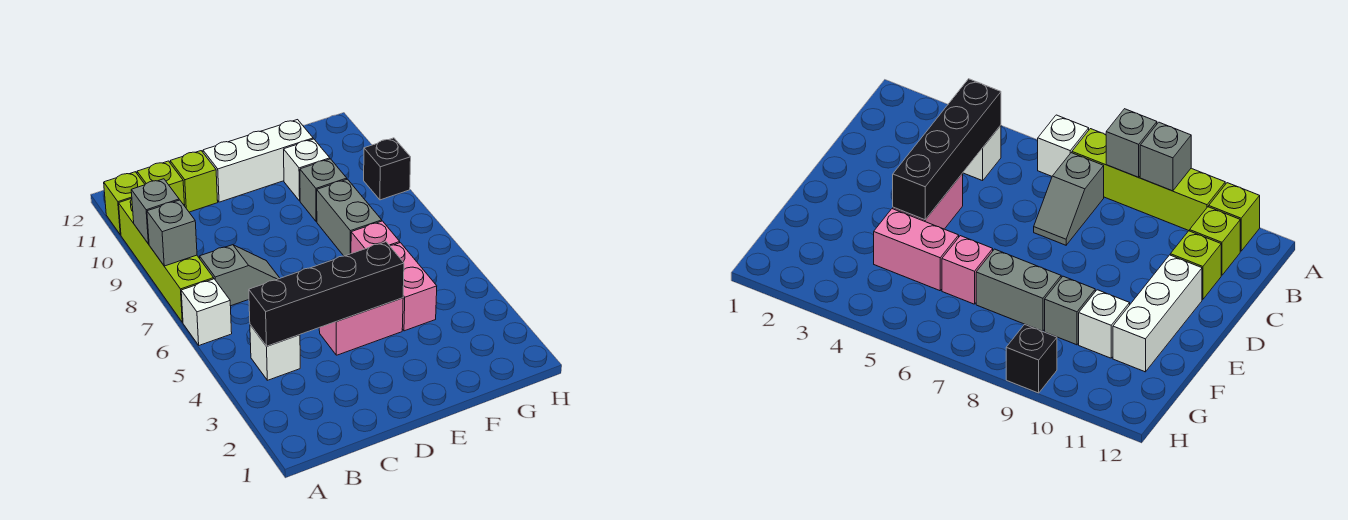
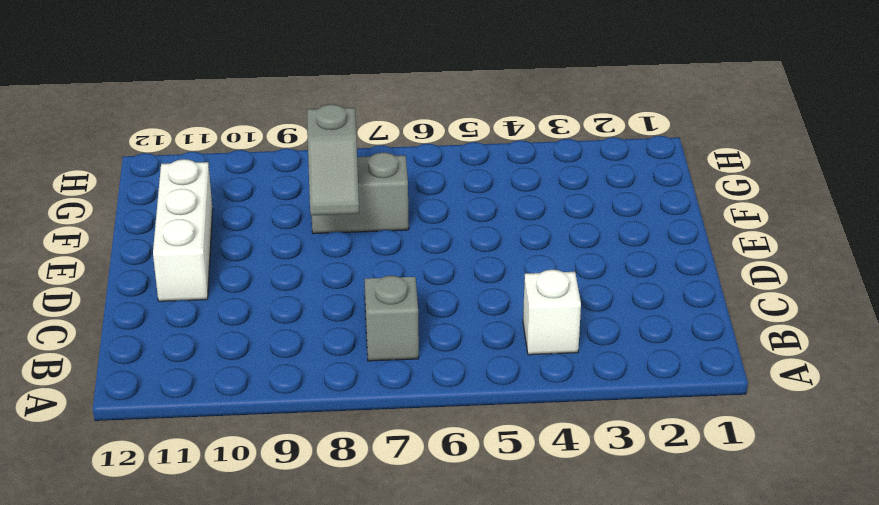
grey 1x2 slope [307,104,359,215] -> none
none -> white 1x1 brick [181,279,232,345]
none -> lime 1x4 brick [119,199,214,323]
none -> lime 1x1 brick [104,172,145,235]

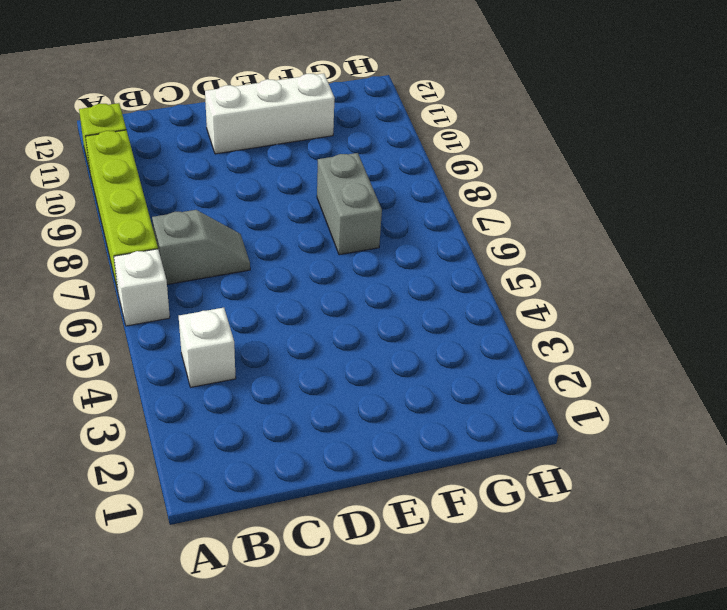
none -> lime 1x1 brick [137,161,185,206]
none -> lime 1x1 brick [170,151,218,212]
none -> pink 1x2 brick [319,298,403,355]

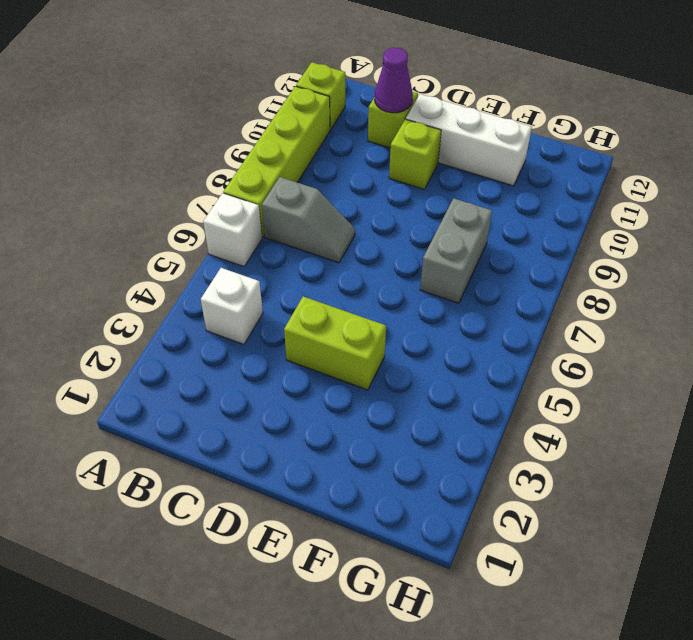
purple 1x1 cone [375,48,413,113] -> none
lime 1x2 brick [284,296,386,390] -> pink 1x2 brick [319,298,403,355]
lime 1x1 brick [389,119,441,189] -> lime 1x1 brick moved to [137,161,185,206]
none -> pink 1x2 brick [390,243,437,331]
none -> pink 1x1 brick [351,221,400,254]
none -> grey 1x1 brick [300,159,347,222]

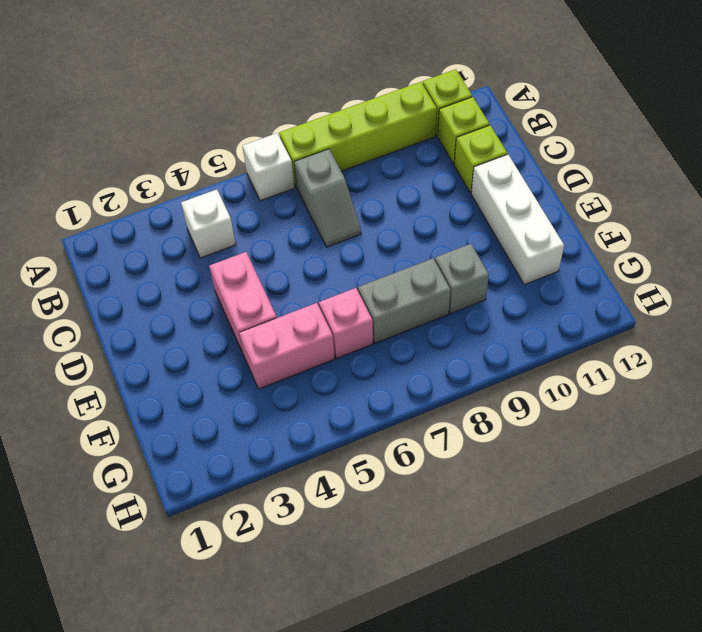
none -> white 1x1 brick [284,139,330,201]
none -> black 1x1 brick [364,138,411,200]
none -> grey 1x1 brick [147,200,197,266]

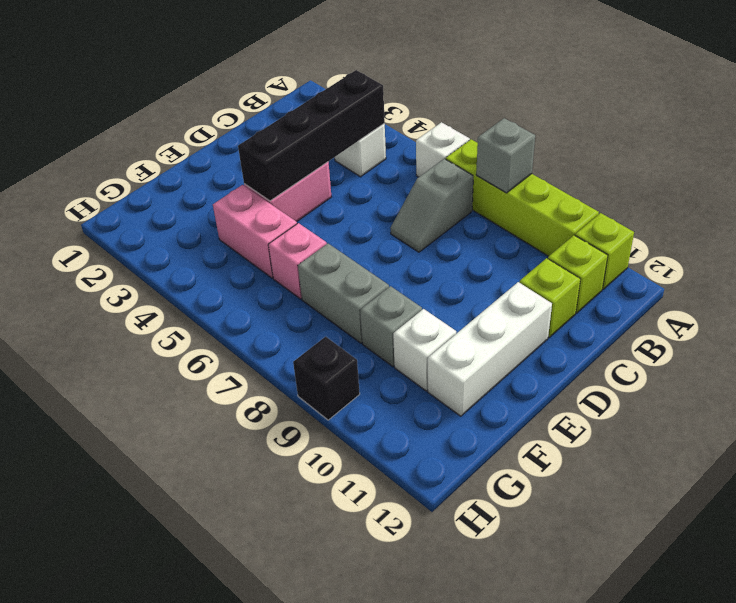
none -> grey 1x1 brick [131,179,179,244]

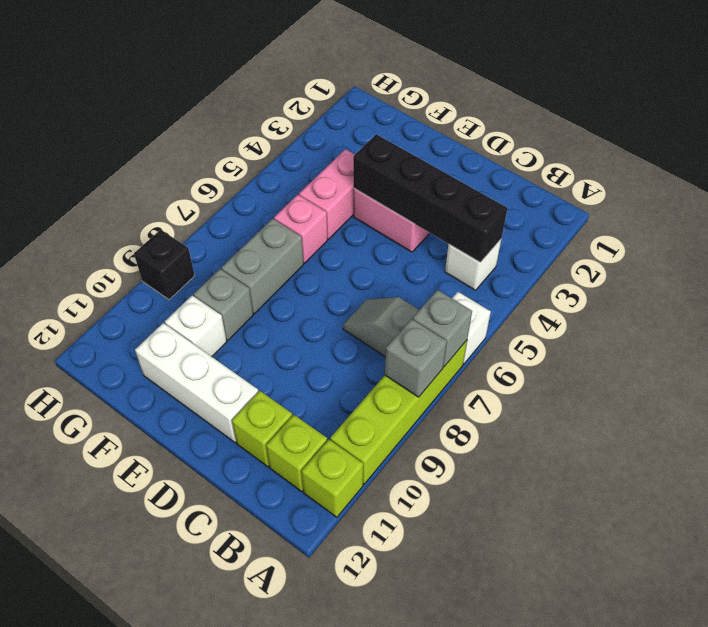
grey 1x1 brick [413,290,472,367] -> grey 1x1 brick moved to [131,179,179,244]

